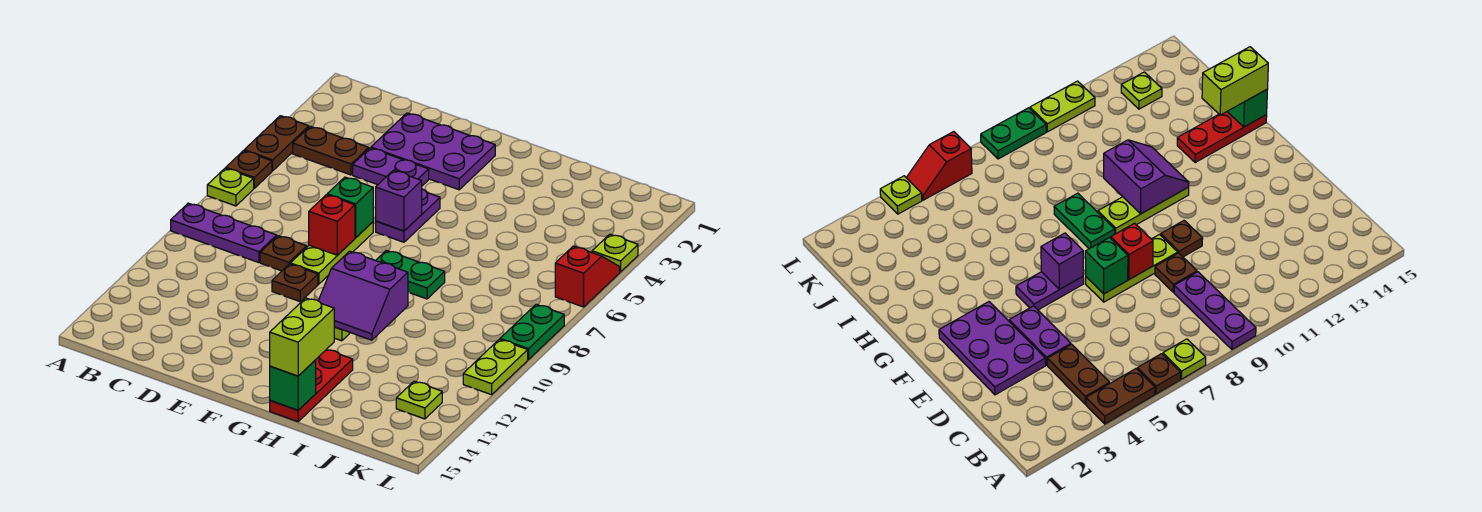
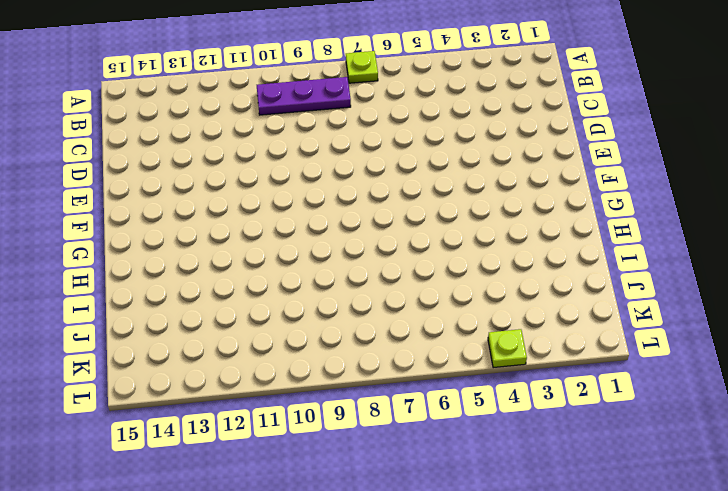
purple 1x3 plate [257,77,351,115] -> purple 1x3 plate turned to [171,203,277,263]
none -> brown 1x2 plate [244,116,309,171]
none -> brown 1x1 plate [226,151,272,188]
none -> brown 1x2 plate [293,126,369,175]

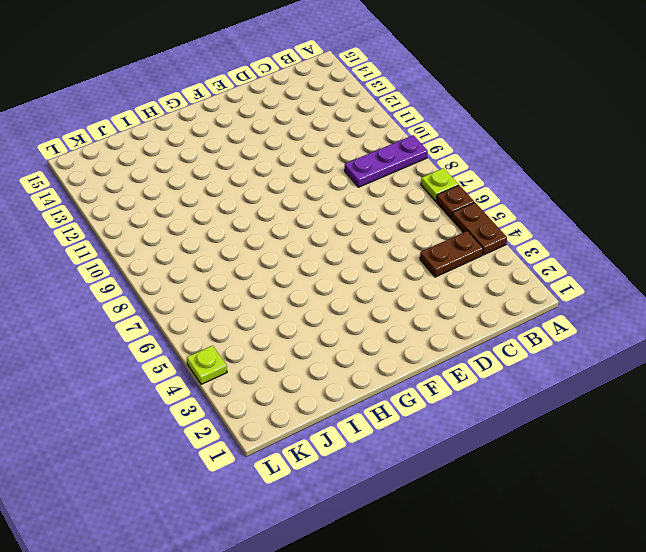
none -> purple 2x3 plate [371,113,495,190]
none -> purple 1x2 plate [353,148,429,186]
none -> brown 1x1 plate [260,236,307,271]

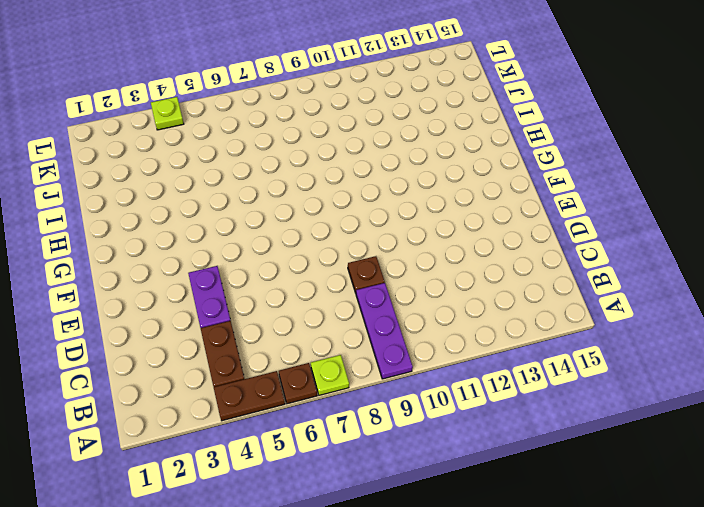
none -> purple 2x3 plate [371,113,495,190]
none -> lime 1x3 plate [290,222,373,284]
none -> brown 1x1 plate [272,264,318,302]

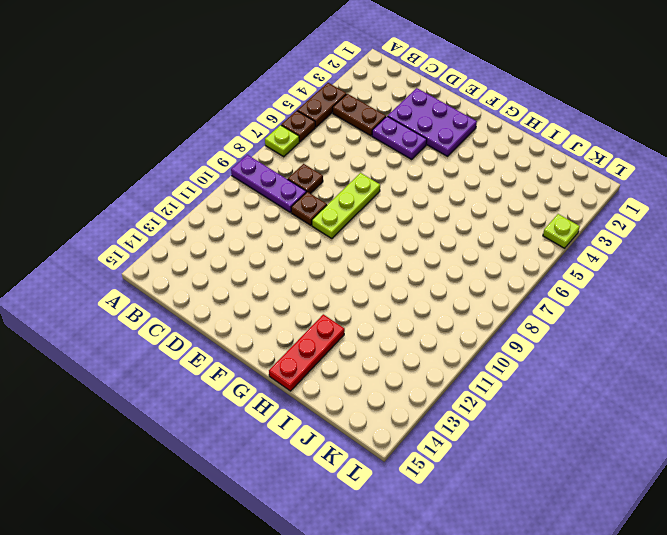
brown 1x1 plate [288,164,323,194] -> brown 1x1 plate moved to [272,264,318,302]
none -> purple 1x2 plate [376,189,440,242]
none -> green 1x2 plate [376,250,445,299]
none -> lime 1x3 plate [1098,187,1189,234]

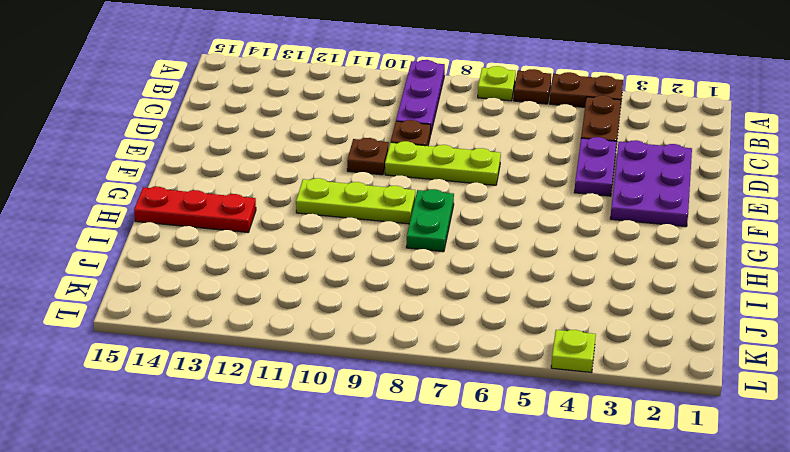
none -> purple 1x2 plate [376,189,440,242]
none -> lime 1x1 plate [396,381,442,419]
none -> red 1x2 slope [555,246,620,307]

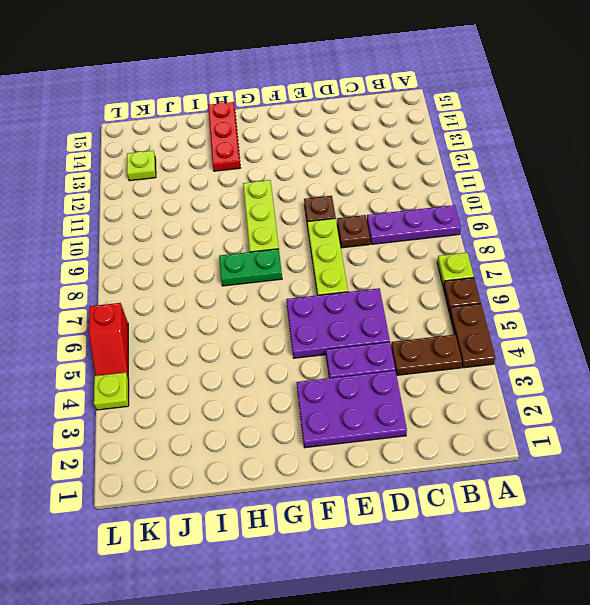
purple 2x3 plate [286,288,390,358] -> purple 1x2 plate [376,189,440,242]
none -> green 1x2 plate [500,304,564,360]
none -> lime 1x2 plate [463,339,528,395]
none -> green 1x1 brick [327,177,373,238]

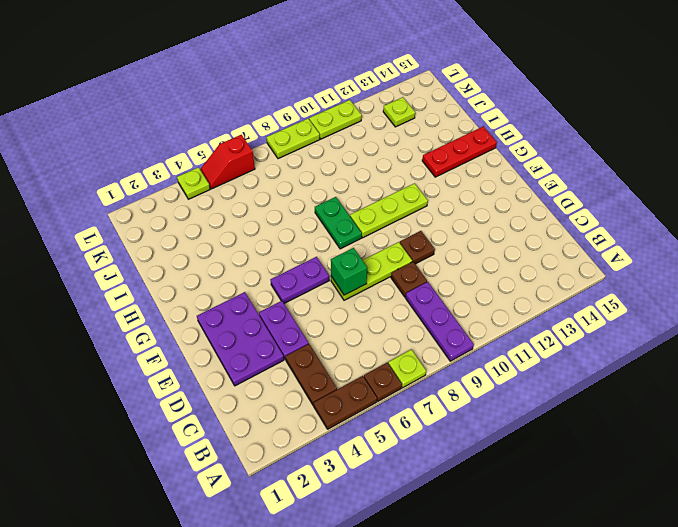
lime 1x2 plate [266,119,320,159] -> green 1x2 plate [500,304,564,360]
none -> red 1x1 brick [309,195,355,255]
none -> purple 1x1 brick [376,170,422,231]
none -> purple 2x2 slope [318,251,408,340]

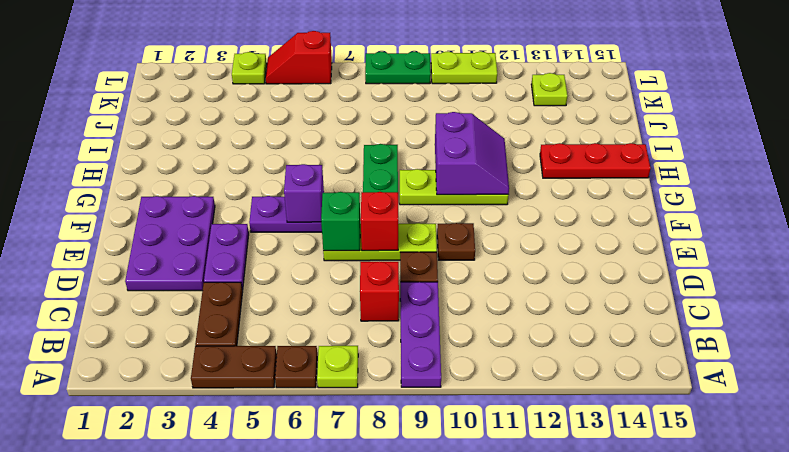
red 1x1 brick [360,262,399,321] -> none
none -> green 1x1 brick [270,360,316,410]
none -> lime 1x2 brick [270,298,334,376]

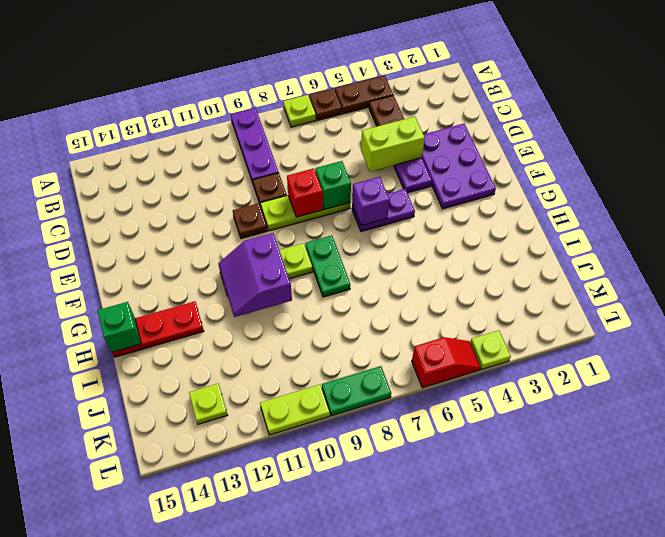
lime 1x2 brick [361,117,425,172] -> lime 1x2 brick moved to [270,298,334,376]

